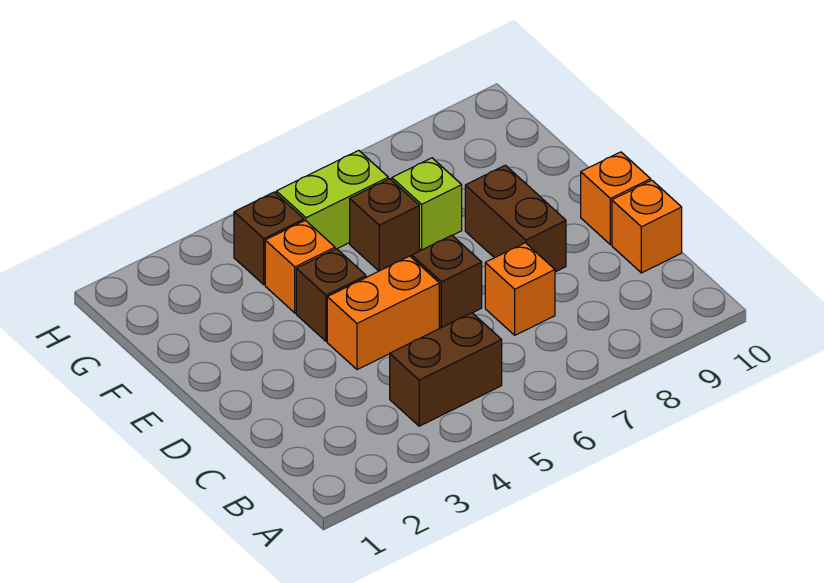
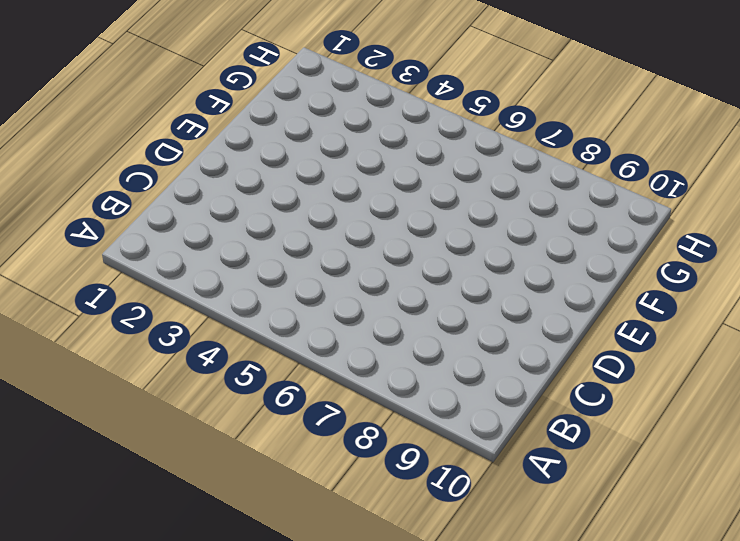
none -> brown 1x2 brick [390,313,502,426]
none -> orange 1x1 brick [485,243,555,335]
none -> orange 1x1 brick [612,180,682,273]

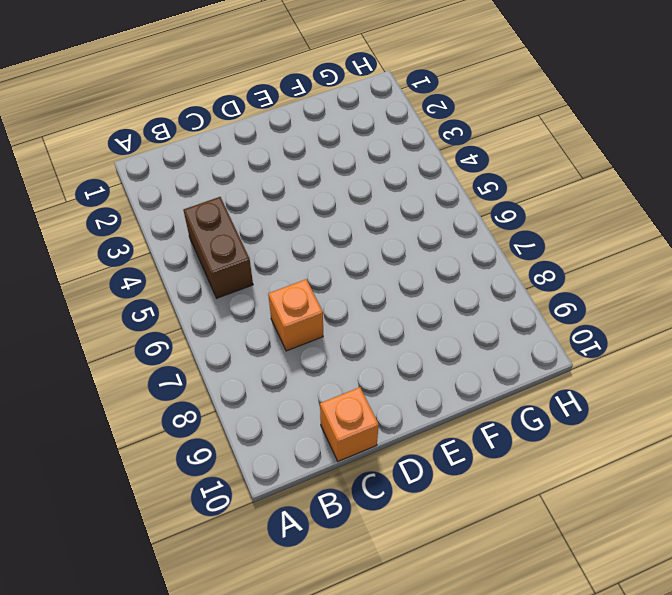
none -> orange 1x2 brick [327,256,439,370]
none -> brown 1x1 brick [412,235,482,327]
none -> brown 1x2 brick [465,165,566,272]

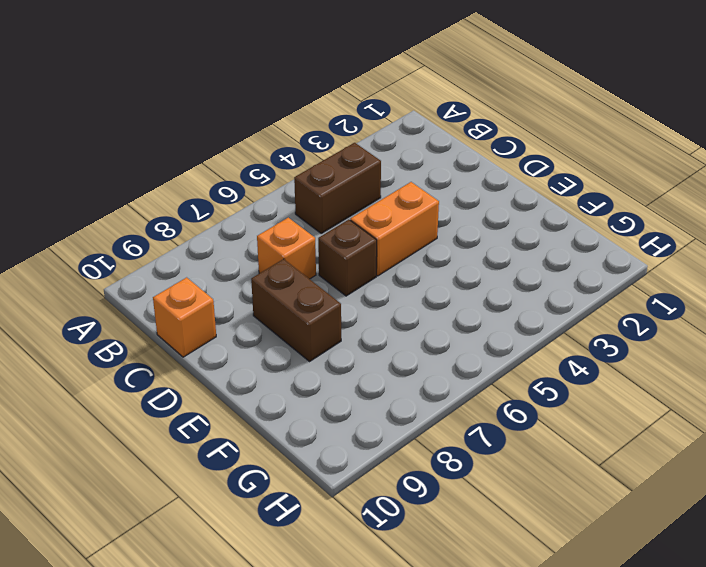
none -> orange 1x1 brick [581,152,651,245]
none -> brown 1x1 brick [296,249,366,341]
none -> orange 1x1 brick [265,220,335,313]

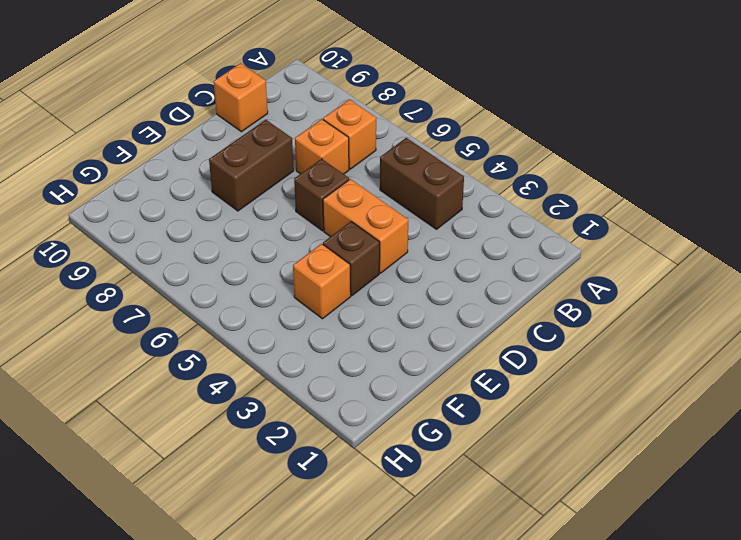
orange 1x1 brick [323,99,376,169] -> orange 1x1 brick moved to [581,152,651,245]
none -> brown 1x1 brick [350,179,419,271]
none -> lime 1x1 brick [392,158,462,250]
none -> brown 1x1 brick [234,192,304,285]

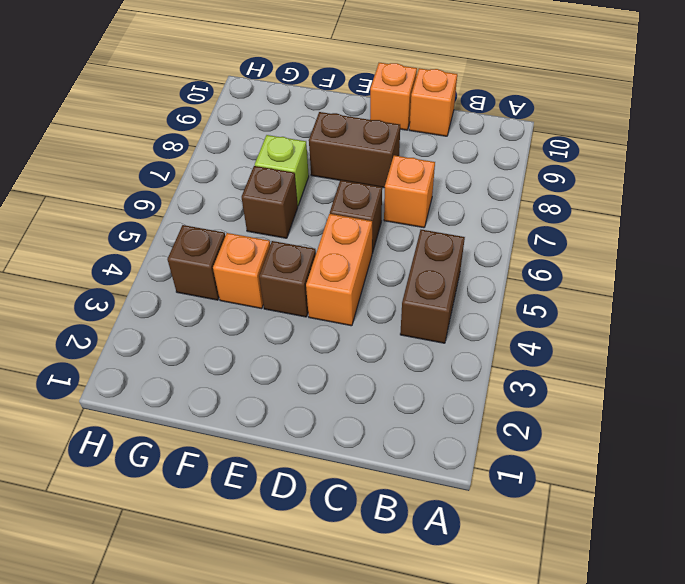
none -> lime 1x2 brick [276,150,388,249]

